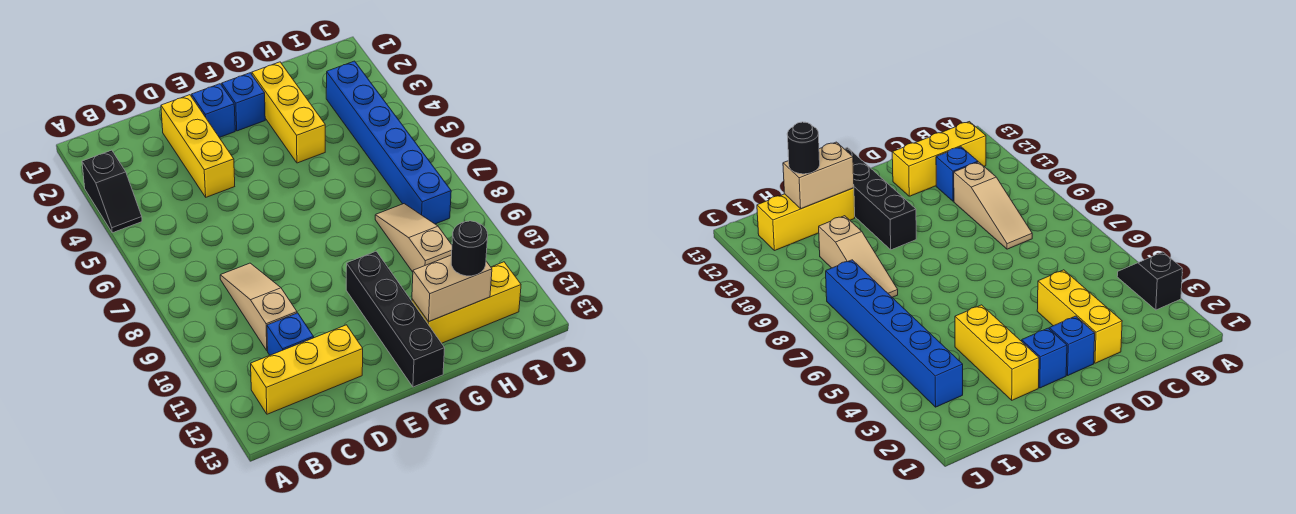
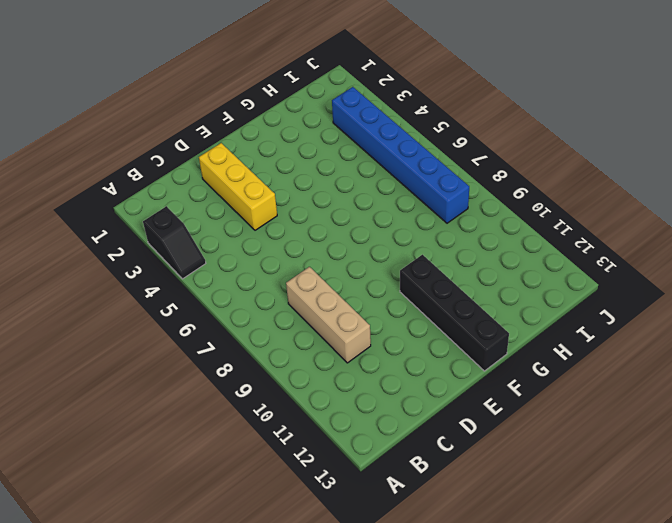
tan 1x3 brick [286,267,371,363] -> tan 1x3 slope [220,263,297,351]
none -> yellow 1x3 brick [251,325,363,414]
none -> blue 1x1 brick [267,313,314,355]
none -> blue 1x1 brick [192,84,235,138]

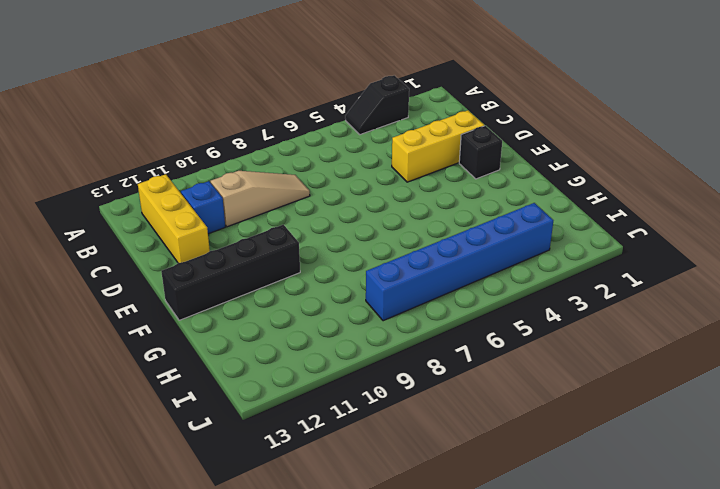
black 1x1 brick [459,126,502,179] -> blue 1x1 brick [192,84,235,138]
none -> blue 1x1 brick [222,73,265,131]
none -> yellow 1x3 brick [252,62,325,163]
none -> yellow 1x3 brick [412,262,521,343]

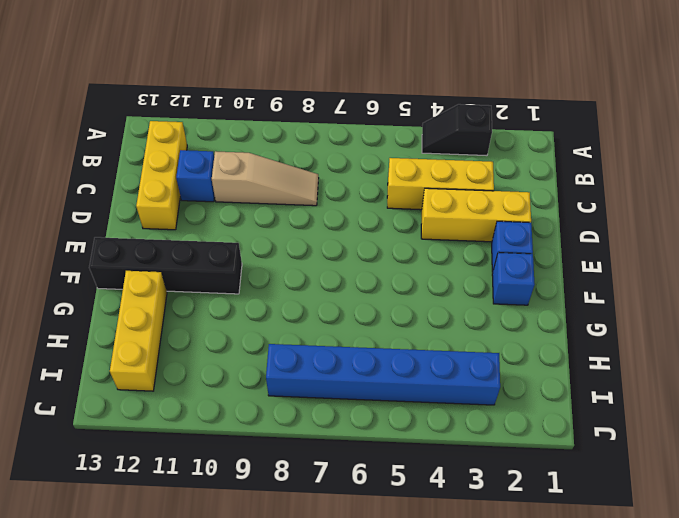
yellow 1x3 brick [387,158,494,210] -> yellow 1x3 brick moved to [252,62,325,163]
none -> tan 1x3 slope [375,204,452,272]
none -> tan 1x2 brick [412,255,492,322]
none -> black 1x1 round brick [451,221,488,276]

